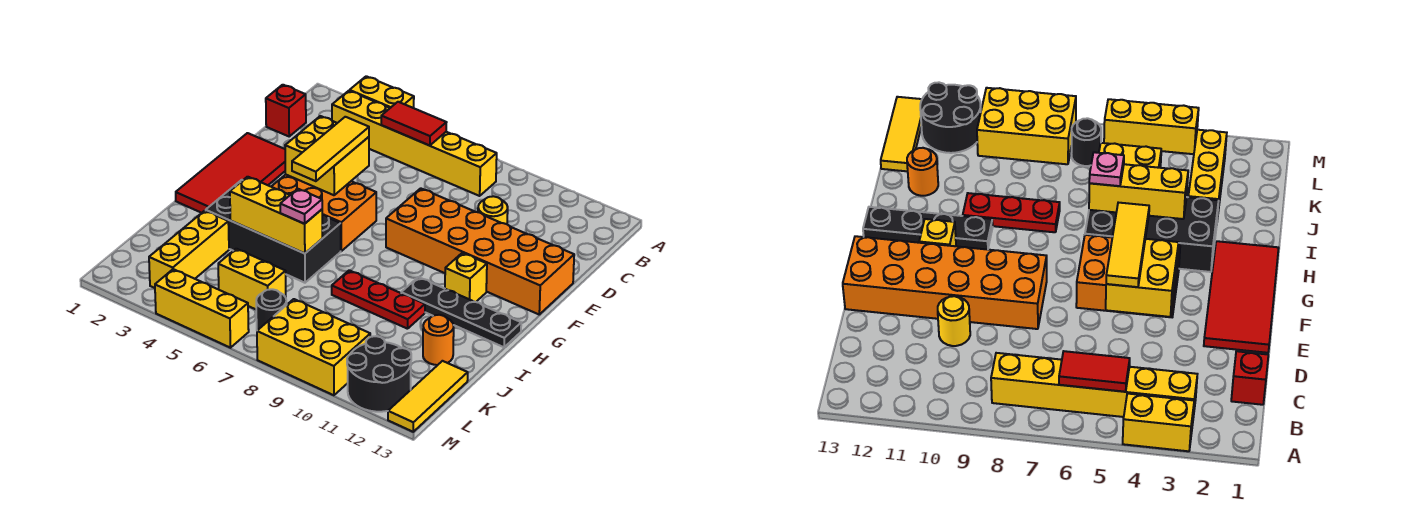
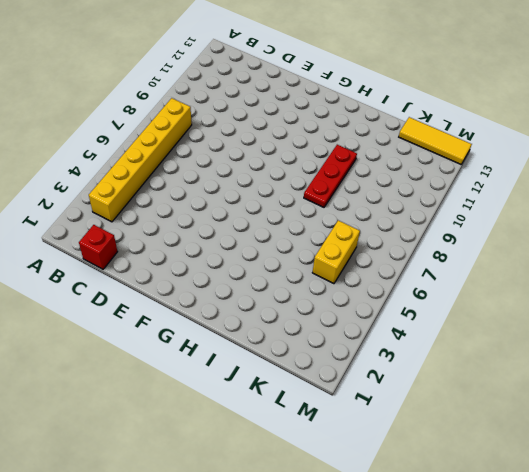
none -> yellow 1x2 brick [350,76,414,108]
none -> yellow 1x1 round brick [478,196,508,224]
none -> red 2x4 tile [176,133,285,213]

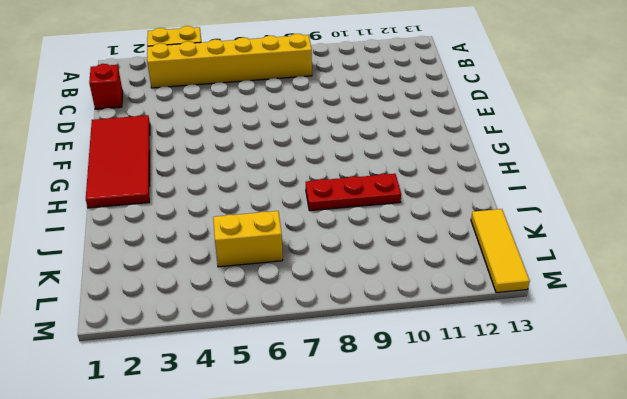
none -> yellow 1x1 round brick [478,196,508,224]
none -> orange 2x6 brick [386,188,574,314]
none -> orange 2x3 brick [271,175,376,251]

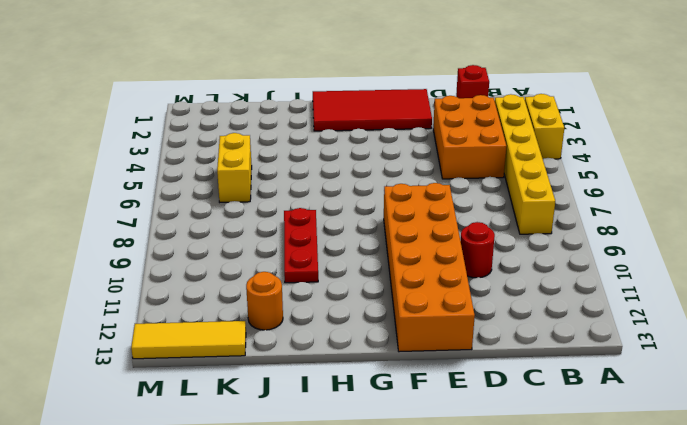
orange 2x3 brick [433,95,507,179] -> orange 2x3 brick moved to [271,175,376,251]
red 1x1 round brick [461,222,495,278] -> yellow 1x1 round brick [478,196,508,224]
none -> yellow 1x1 brick [445,253,487,302]
none -> black 2x4 brick [206,180,341,283]
none -> black 1x4 plate [401,277,521,347]

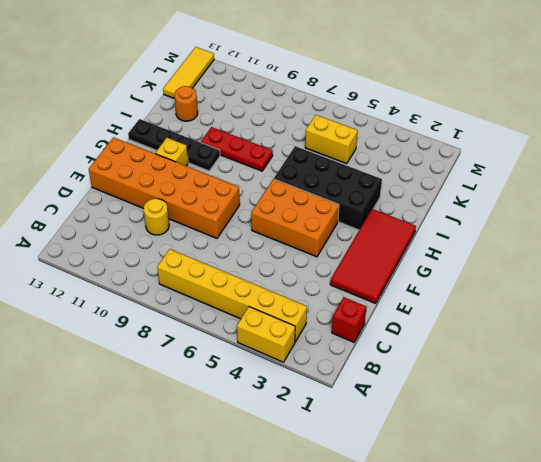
none -> yellow 1x3 brick [149,211,229,288]
none -> black 1x1 round brick [256,289,287,330]
none -> yellow 2x3 brick [257,299,370,395]

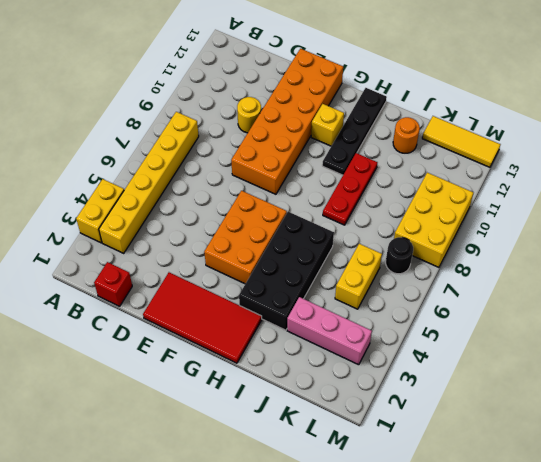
pink 1x3 brick [287,297,372,365] -> yellow 1x3 brick [149,211,229,288]
none -> black 2x2 round brick [347,336,411,412]
none -> yellow 1x3 brick [155,269,249,348]
none -> red 1x2 tile [381,102,447,146]

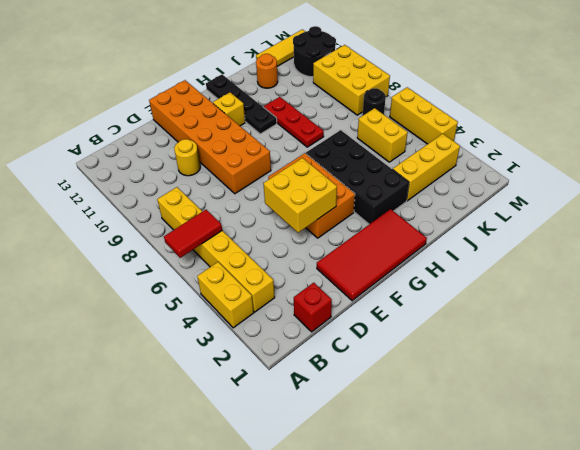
red 1x2 tile [164,210,222,258] -> red 1x2 tile turned to [381,102,447,146]
none -> yellow 1x3 brick [230,177,322,254]
none -> yellow 1x3 tile [292,117,369,181]
none -> pink 1x1 plate [280,189,322,224]

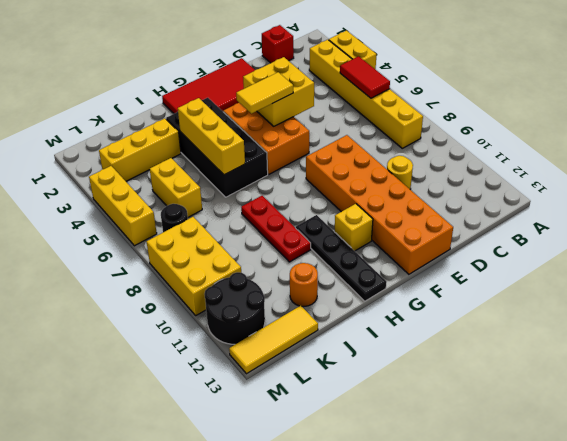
yellow 1x2 tile [236,72,293,114] -> yellow 1x3 tile [292,117,369,181]
none -> pink 1x1 plate [280,189,322,224]

